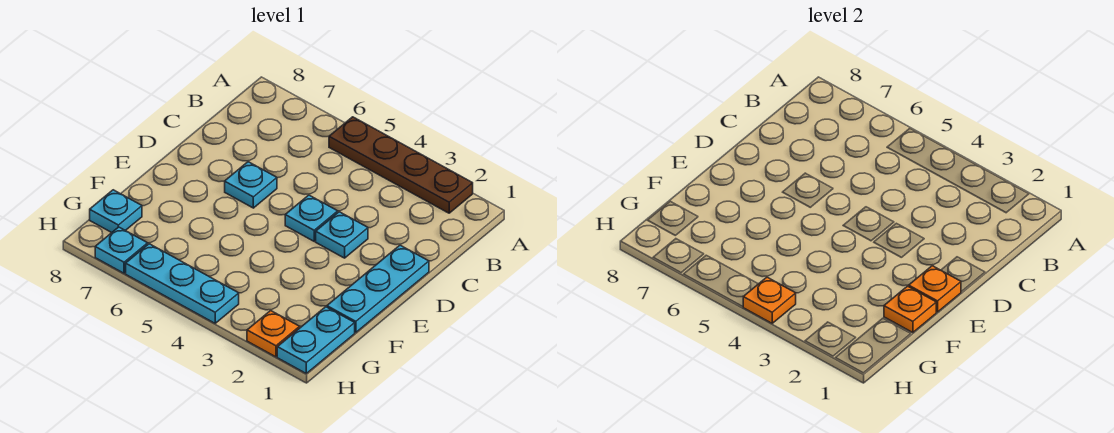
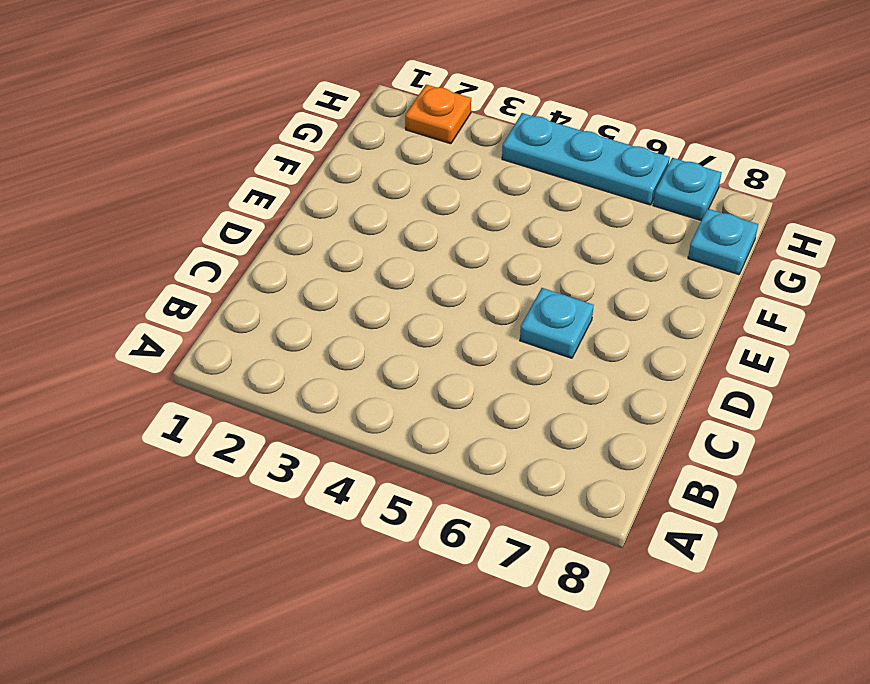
none -> brown 1x4 plate [329,117,473,213]
none -> cyan 1x3 plate [327,245,429,333]
none -> cyan 1x1 plate [316,212,368,258]

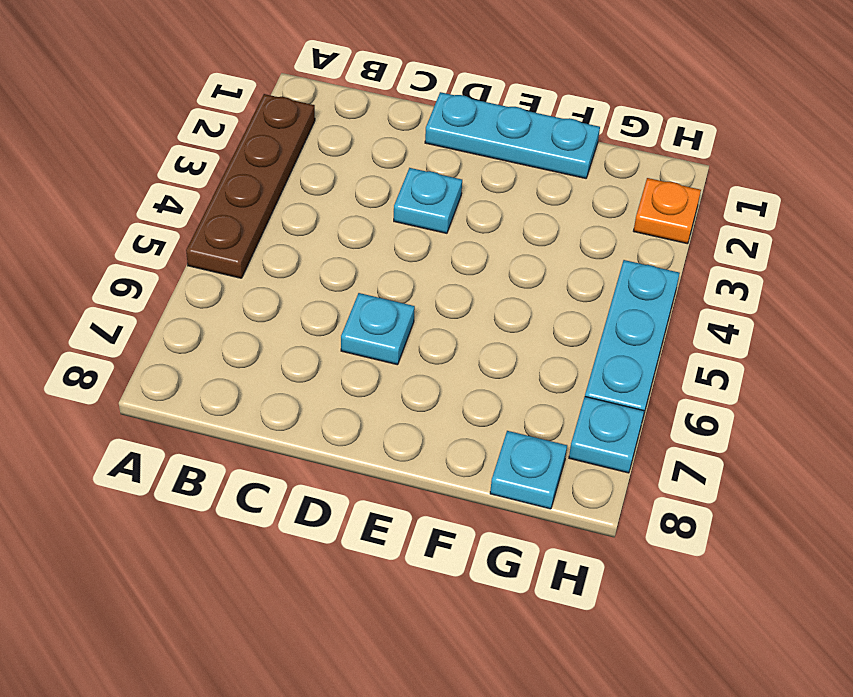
none -> cyan 1x1 plate [285,195,338,241]
none -> cyan 1x2 plate [277,307,355,373]
none -> orange 1x1 plate [909,266,961,312]

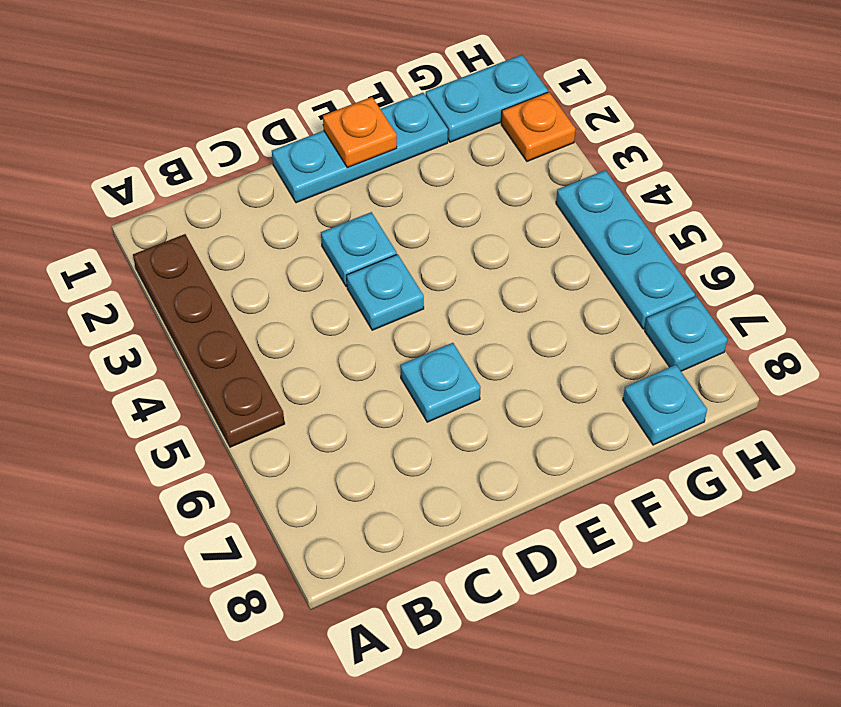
none -> orange 1x1 plate [884,286,936,333]
none -> orange 1x1 plate [743,277,796,323]

